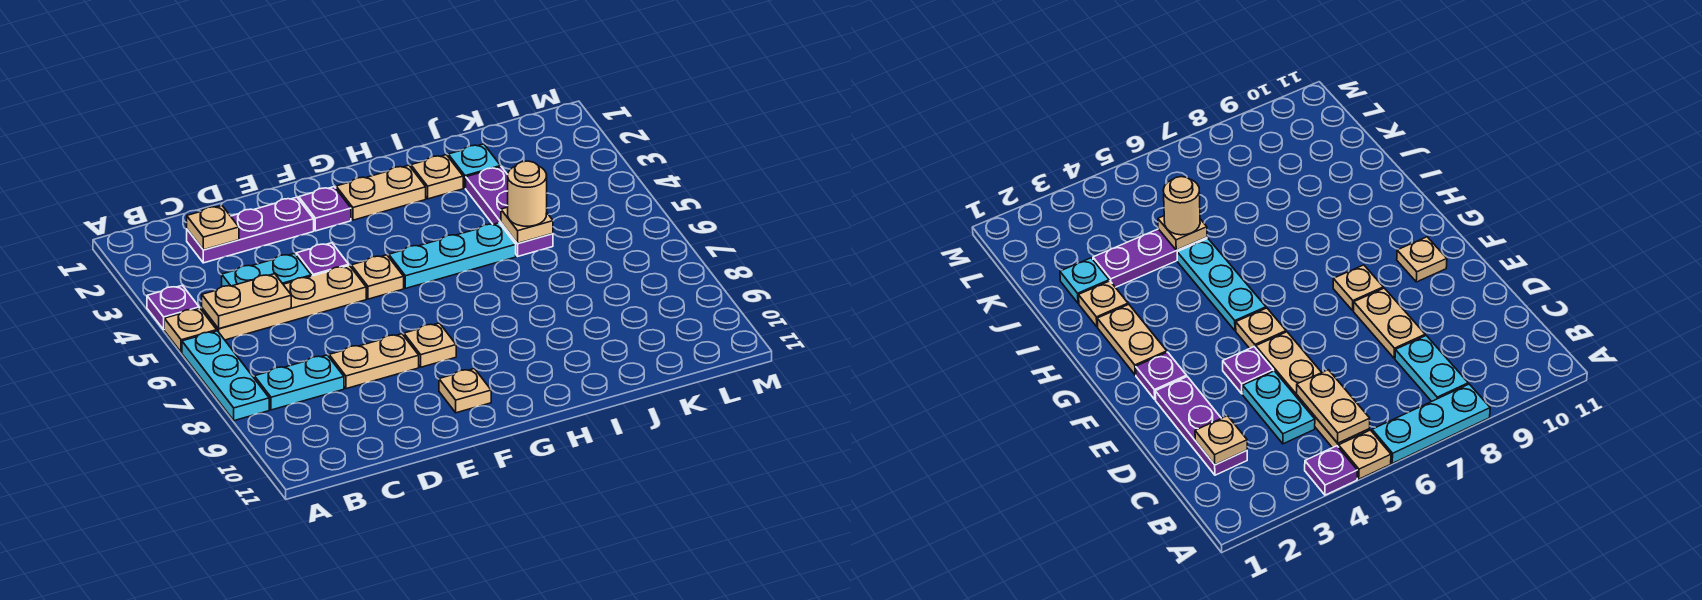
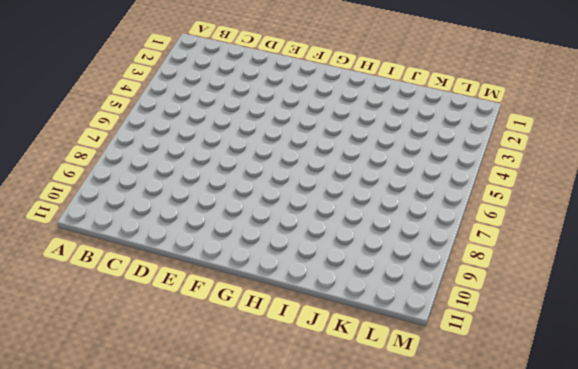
none -> purple 1x1 plate [147,285,199,329]
none -> tan 1x1 plate [164,308,217,352]
none -> cyan 1x3 plate [182,331,269,421]

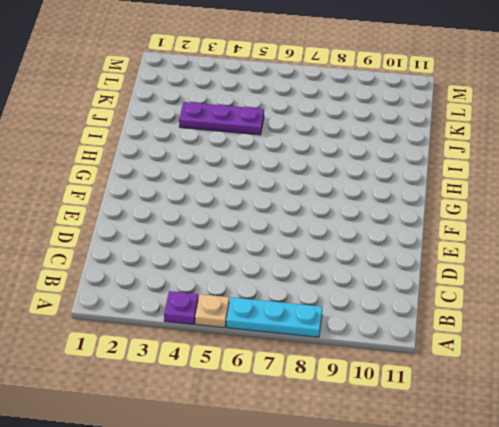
none -> tan 1x4 plate [202,266,366,340]
none -> cyan 1x2 plate [254,355,344,410]
none -> purple 1x3 plate [187,197,314,263]

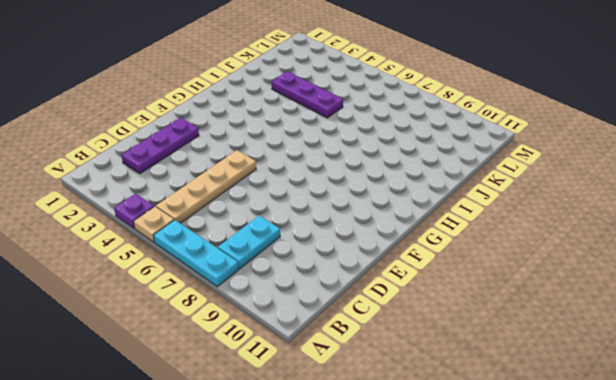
none -> cyan 1x2 plate [222,253,311,287]
none -> tan 1x2 plate [329,334,419,389]
none -> purple 1x1 plate [296,243,349,276]

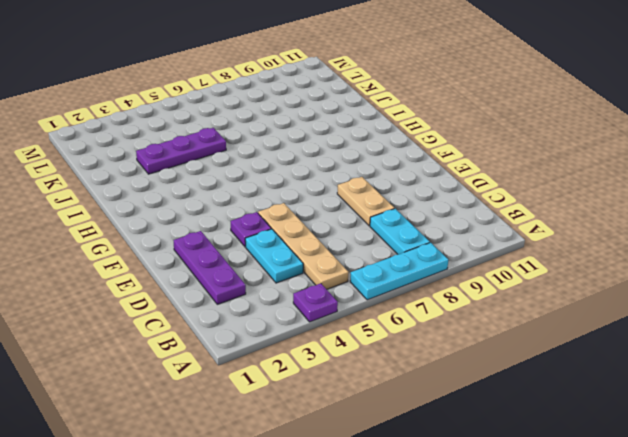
none -> tan 1x1 plate [164,308,217,352]
none -> purple 1x1 plate [299,187,351,231]
none -> tan 1x1 plate [351,255,404,299]

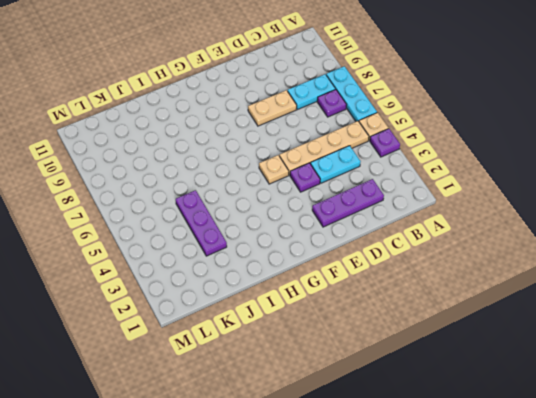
purple 1x1 plate [317,90,346,117] -> purple 1x1 plate moved to [299,187,351,231]
none -> tan 1x1 plate [404,323,456,367]
none -> tan 1x1 plate [439,369,491,413]
none -> tan 1x2 plate [336,165,426,220]

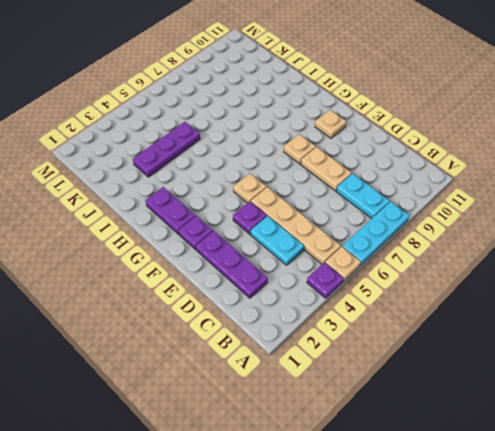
purple 1x2 plate [145,187,196,234] -> tan 1x2 plate [336,165,426,220]
none -> cyan 1x3 plate [389,223,516,288]
none -> tan 1x1 plate [411,155,463,199]
none -> cyan 1x1 plate [448,144,501,188]

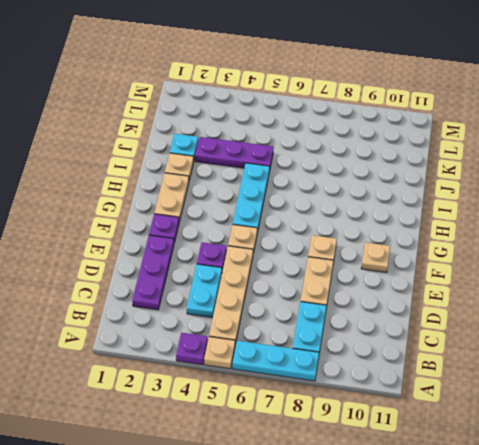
none -> tan 1x2 plate [202,274,291,329]
none -> tan 1x1 plate [187,206,239,250]
none -> tan 1x1 plate [501,207,553,243]

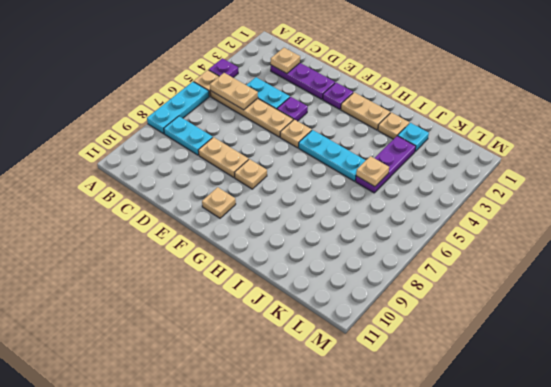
none -> tan 1x1 round brick [508,161,547,226]

